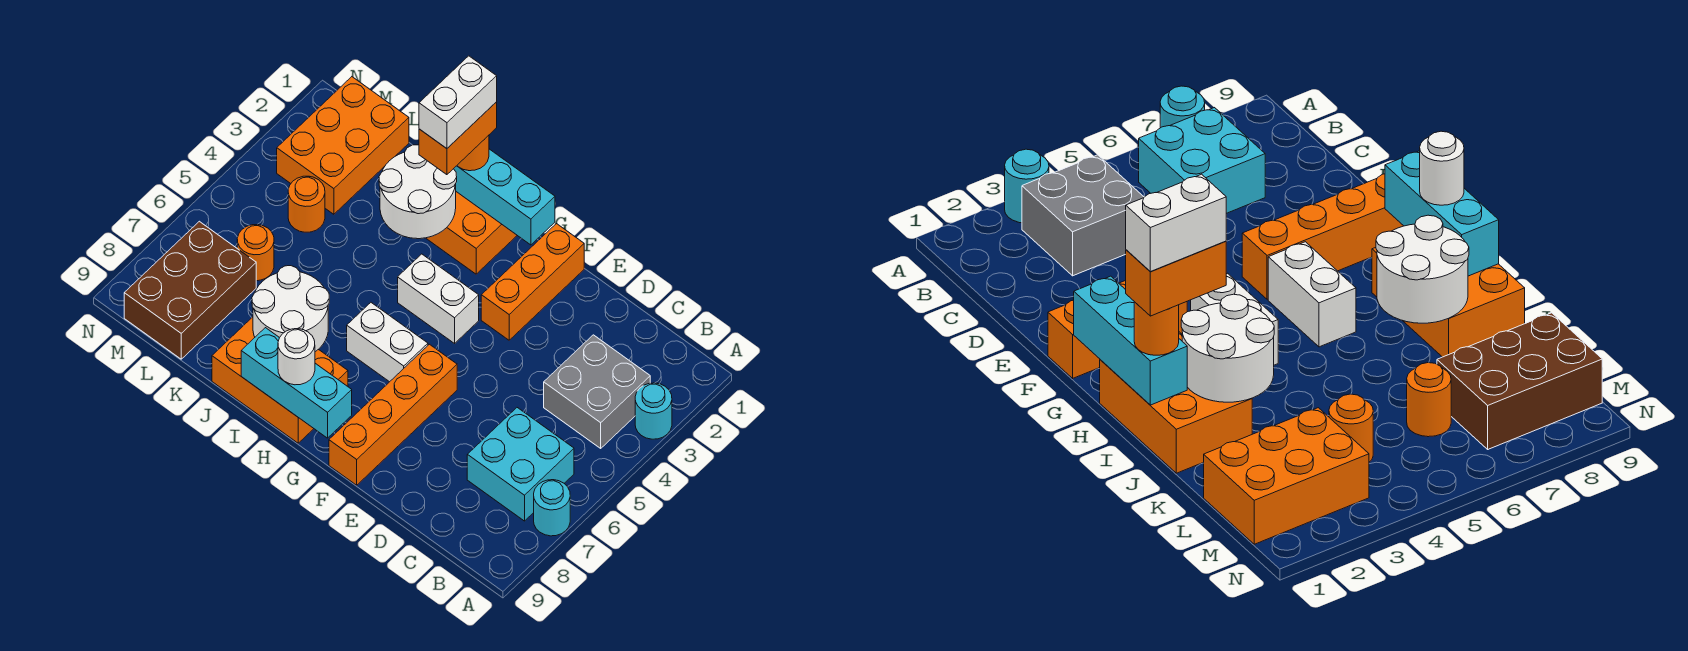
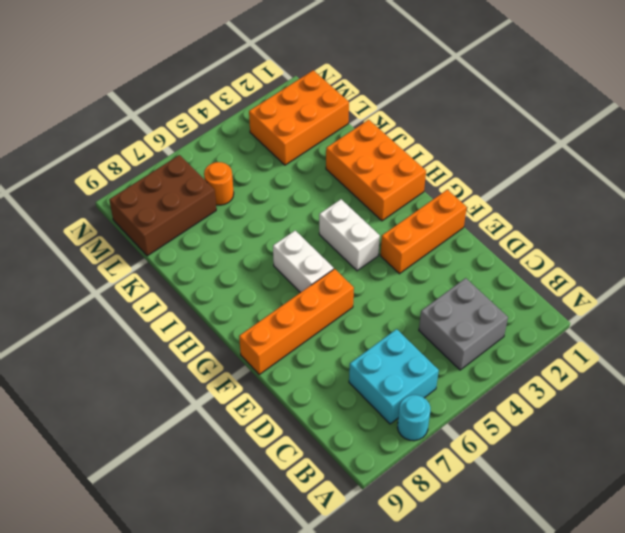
none -> cyan 1x1 round brick [635,383,672,439]
none -> orange 2x3 brick [212,317,348,443]
none -> orange 1x1 round brick [288,176,325,232]

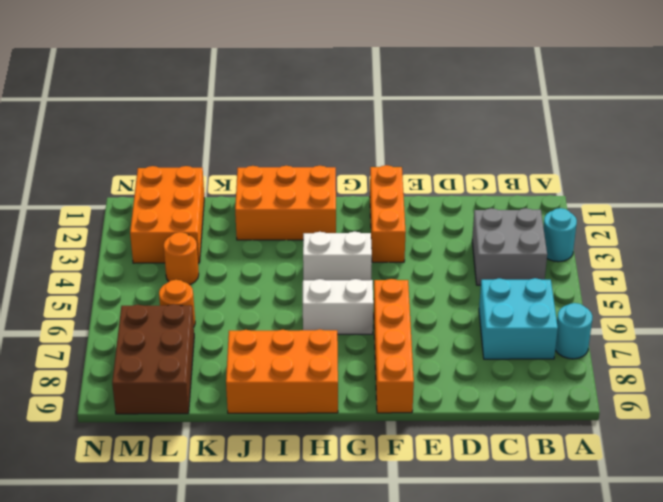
none -> cyan 1x3 brick [454,149,555,245]
none -> cyan 1x3 brick [241,328,352,438]
none -> white 2x2 round brick [379,145,457,239]

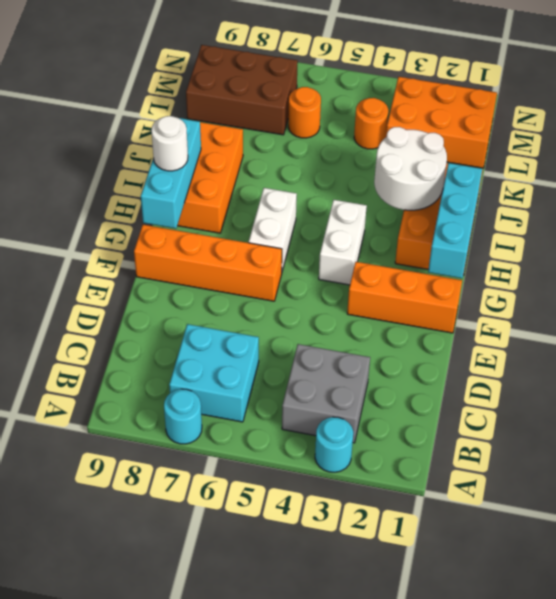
none -> white 2x2 round brick [252,266,329,352]
none -> orange 1x1 round brick [457,135,489,171]
none -> orange 1x2 brick [419,102,497,175]

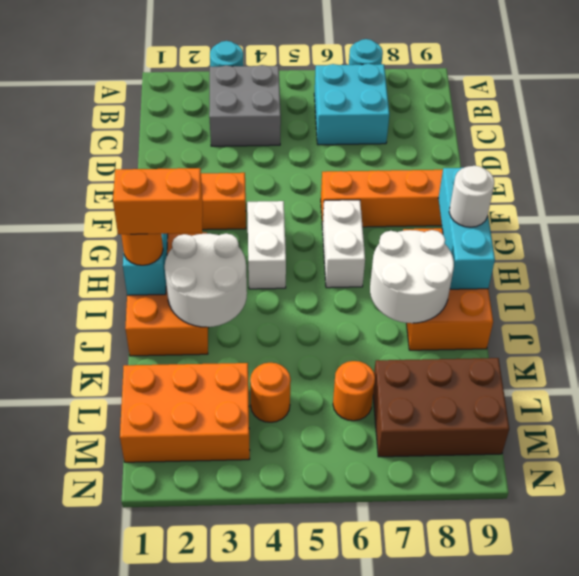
none -> white 1x2 brick [419,56,497,148]

